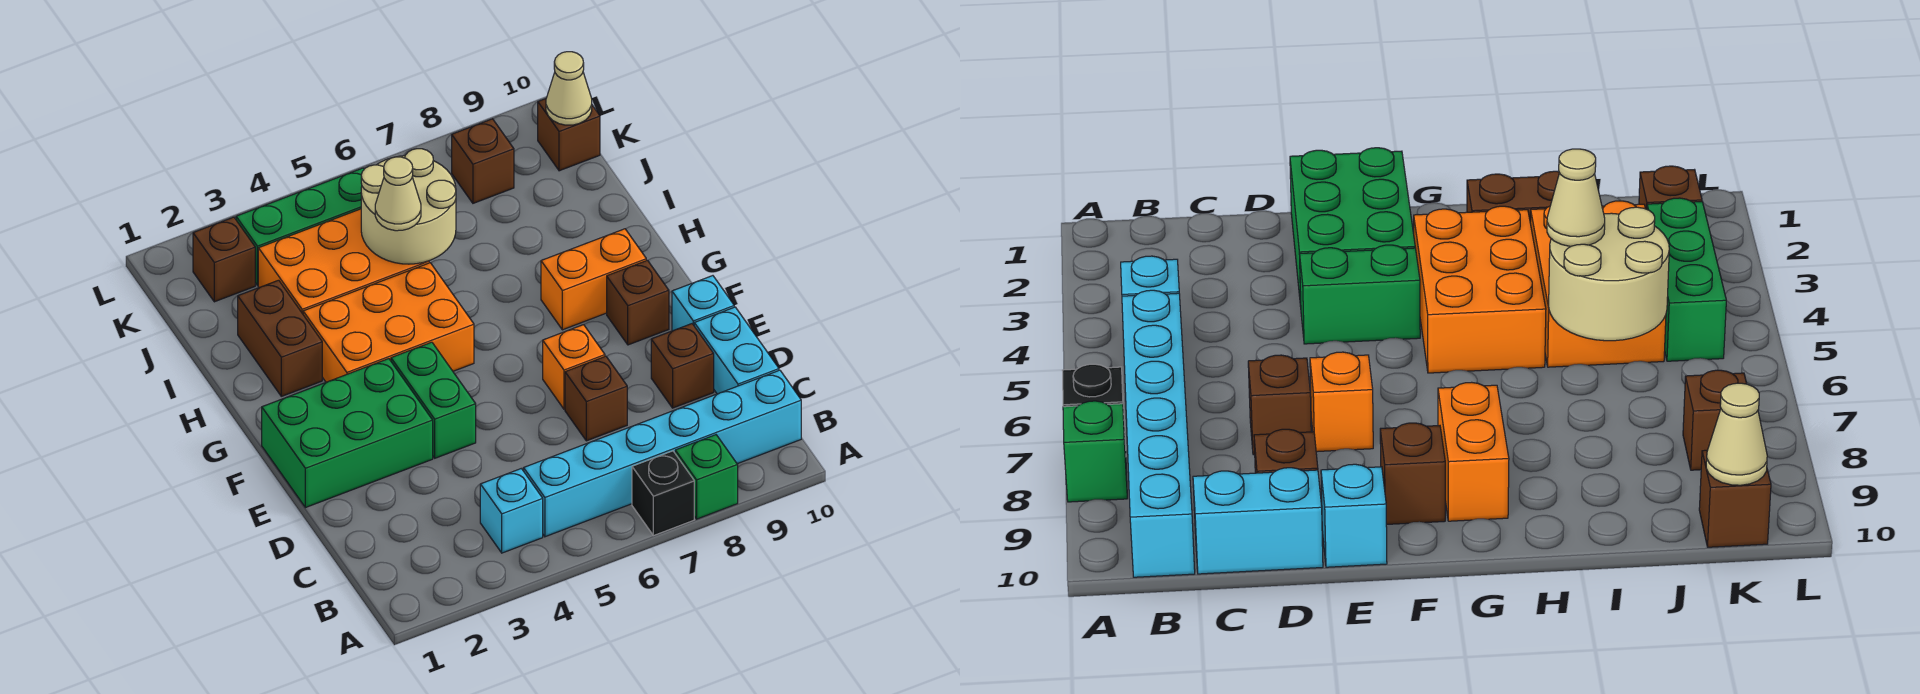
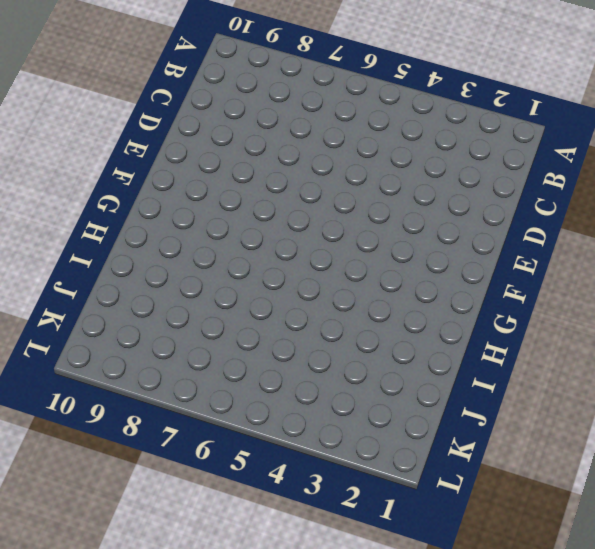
none -> black 1x1 brick [632,451,694,536]
none -> green 1x1 brick [675,435,738,519]
none -> cyan 1x1 brick [480,468,543,553]

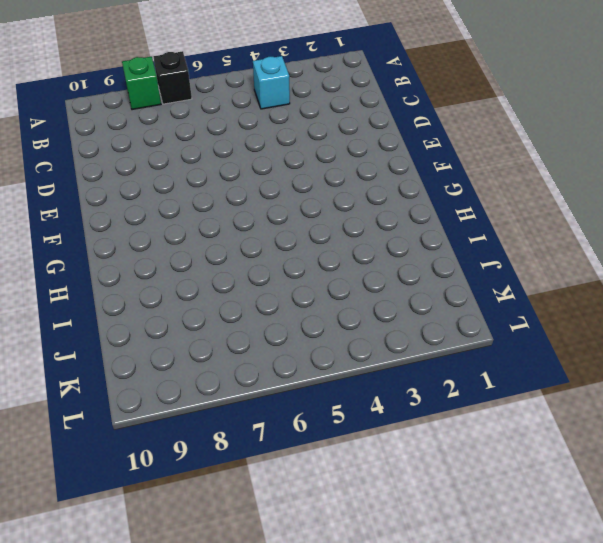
none -> cyan 1x6 brick [524,370,801,537]
none -> cyan 1x2 brick [694,307,779,394]
none -> brown 1x1 brick [565,356,627,441]

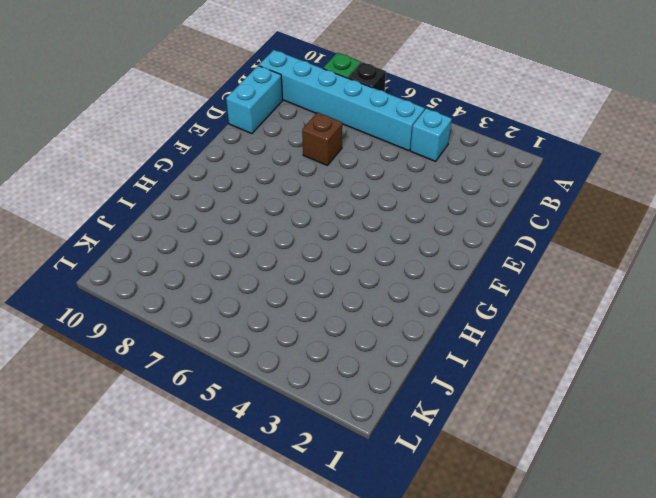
none -> brown 1x1 brick [651,324,714,408]
none -> green 2x3 brick [262,359,433,508]
none -> green 1x2 brick [391,342,476,458]

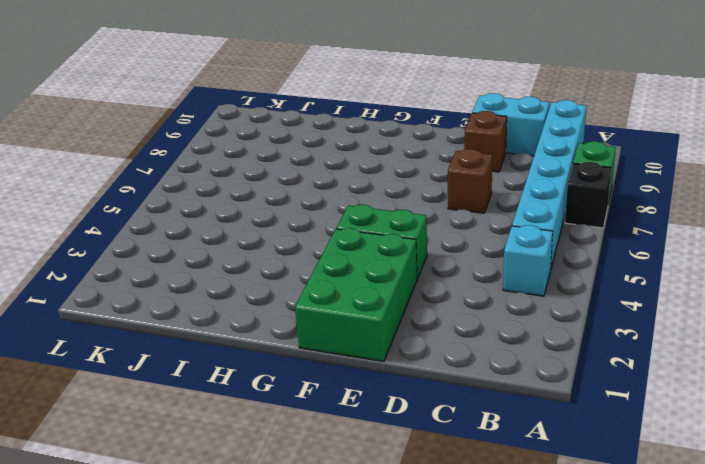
none -> orange 1x1 brick [543,325,605,409]
none -> cyan 1x1 brick [672,276,734,331]
none -> brown 1x1 brick [607,260,669,345]

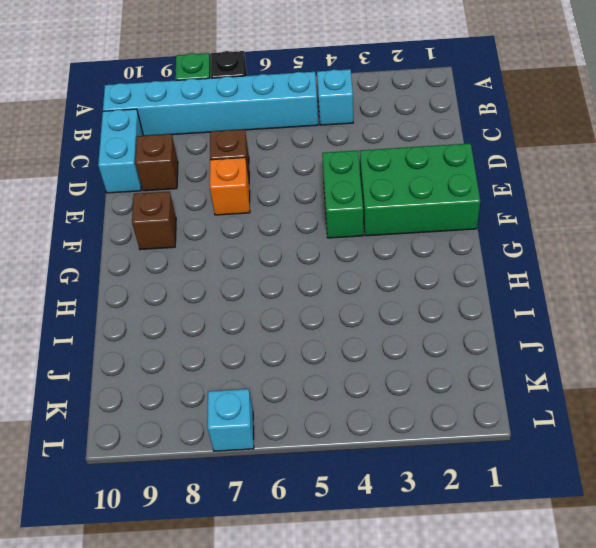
cyan 1x1 brick [208,389,254,451] -> cyan 1x1 brick moved to [672,276,734,331]
none -> orange 2x3 brick [303,263,474,382]
none -> orange 1x2 brick [541,229,646,330]
none -> brown 1x2 brick [238,280,322,396]

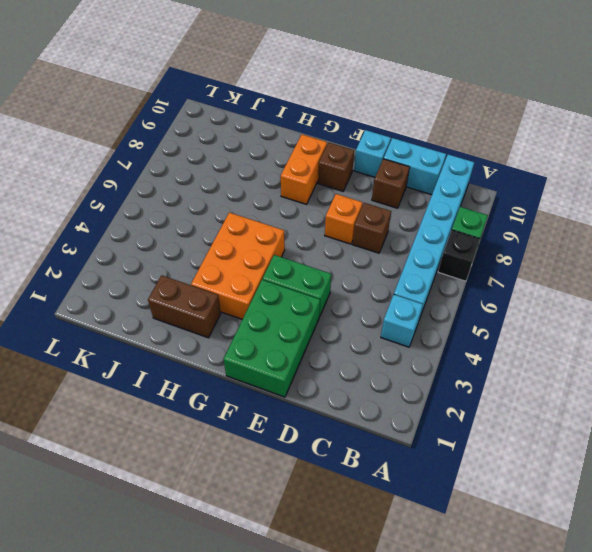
none -> orange 2x3 brick [258,209,429,314]
none -> brown 1x1 brick [193,217,255,302]
none -> green 1x3 brick [236,168,364,285]

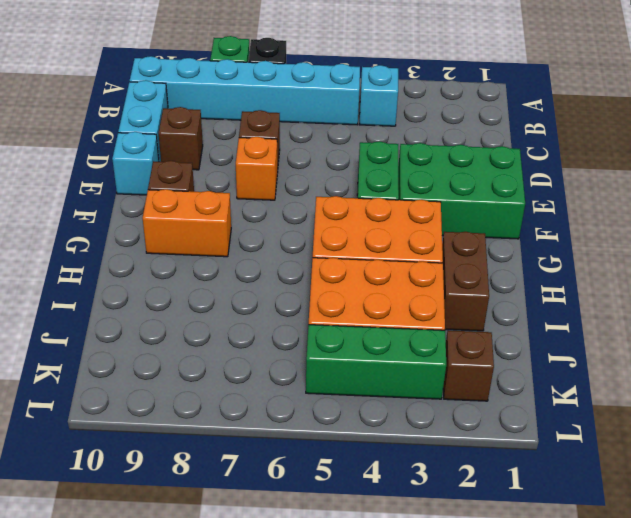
none -> brown 1x1 brick [452,119,514,203]
none -> brown 1x1 brick [538,99,600,171]
none -> tan 2x2 round brick [361,149,456,264]

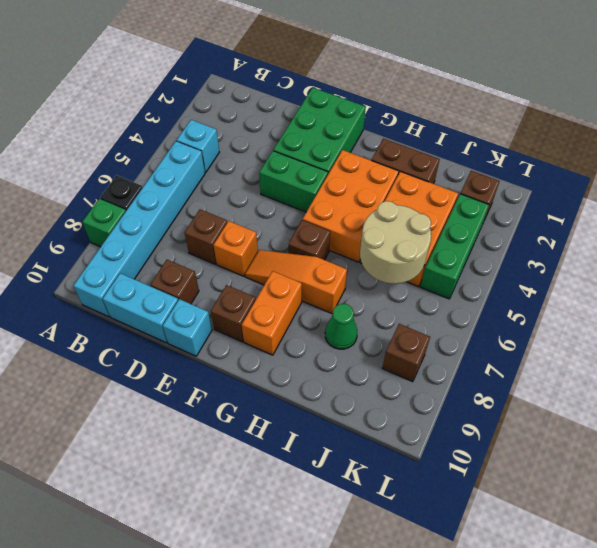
orange 1x3 slope [245,250,347,314] -> none
brown 1x1 brick [288,220,330,260] -> brown 1x1 brick moved to [538,99,600,171]
green 1x1 cone [325,304,357,349] -> none
none -> tan 1x1 cone [546,52,592,125]
none -> tan 1x1 cone [375,157,421,231]

